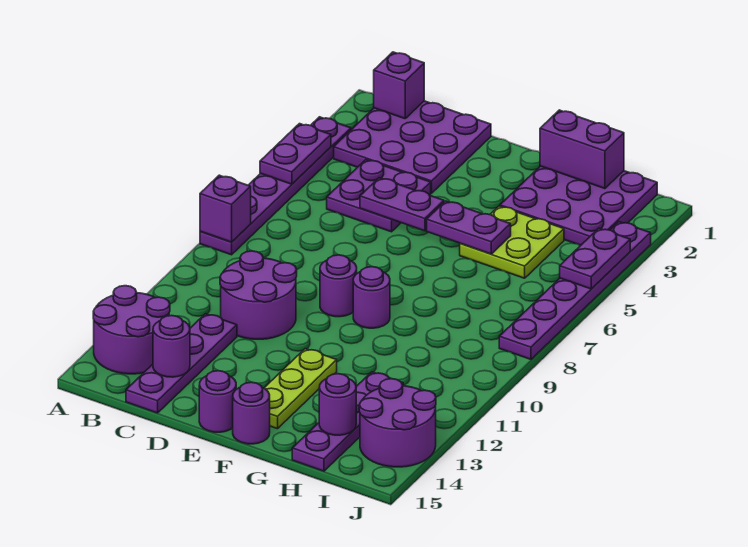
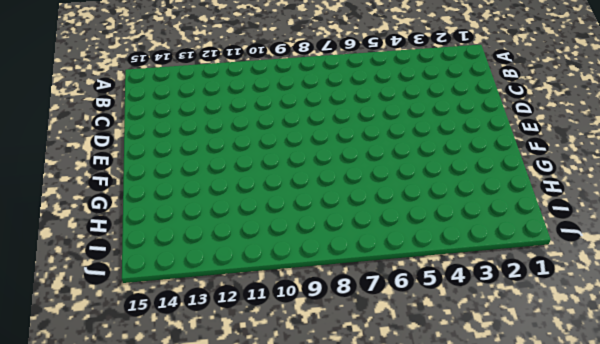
none -> purple 1x6 plate [200,117,351,255]
none -> purple 2x2 round brick [93,286,170,374]
none -> purple 3x3 plate [334,101,491,193]

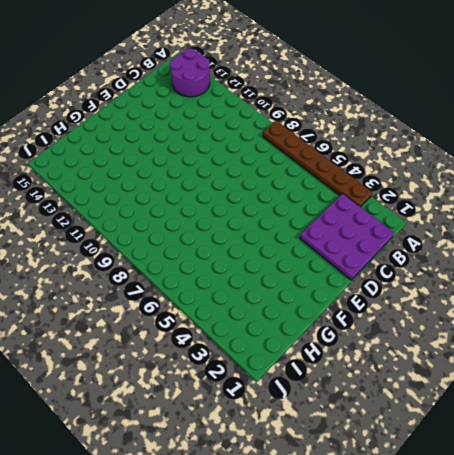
brown 1x6 plate [263,121,372,207] -> purple 1x6 plate [200,117,351,255]
none -> purple 2x2 plate [327,160,431,232]
none -> purple 2x2 round brick [220,251,297,339]
none -> purple 1x4 plate [126,314,237,413]

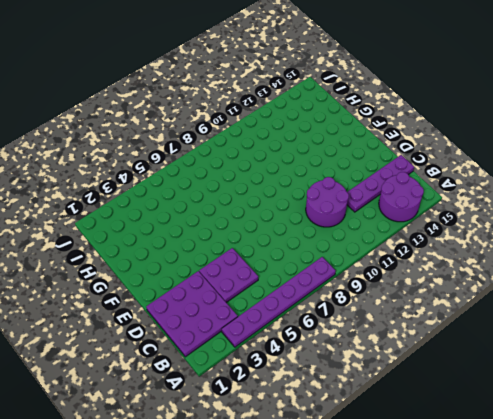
none -> purple 1x1 round brick [320,255,357,317]
none -> purple 1x1 round brick [199,371,236,432]
none -> purple 1x1 round brick [353,267,390,328]

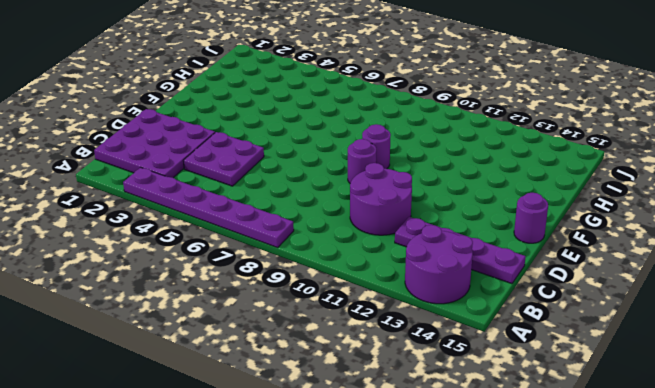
none -> lime 1x3 plate [265,349,337,429]
none -> purple 1x1 round brick [233,382,270,444]
none -> purple 3x3 plate [500,166,657,245]

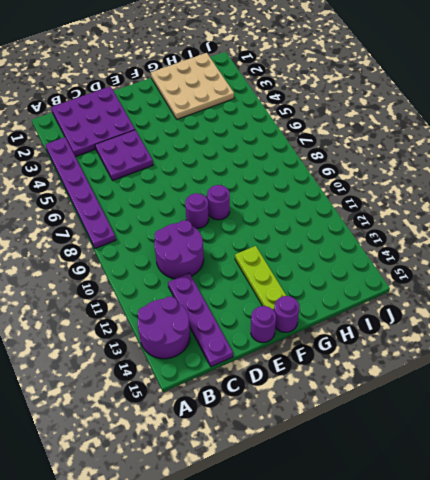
tan 3x3 plate [151,53,234,119] -> purple 3x3 plate [500,166,657,245]
none -> lime 2x2 plate [460,206,564,278]
none -> purple 1x4 plate [292,372,403,471]
none -> purple 2x2 round brick [359,379,436,467]

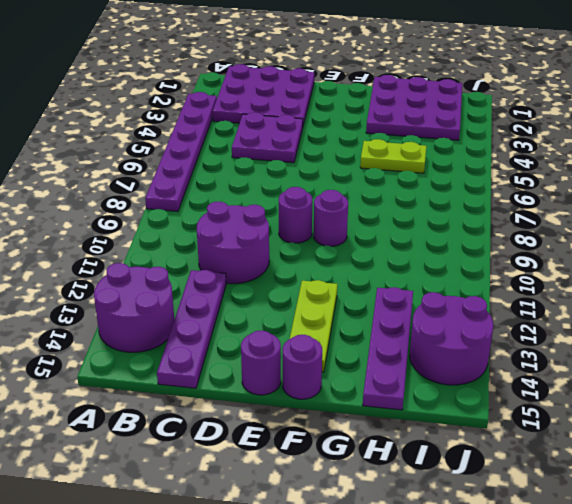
lime 1x2 plate [360,139,426,173] -> lime 2x2 plate [460,206,564,278]
none -> purple 1x6 plate [499,222,651,359]
none -> purple 1x2 plate [260,124,331,184]
none -> purple 1x1 brick [200,175,251,242]

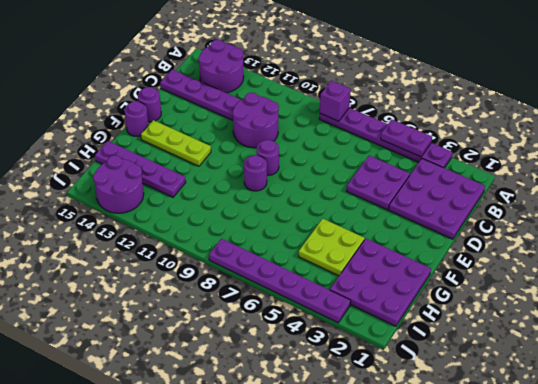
none -> purple 1x1 brick [374,52,424,119]
none -> purple 1x1 round brick [153,315,190,377]
none -> purple 1x2 plate [360,178,444,231]

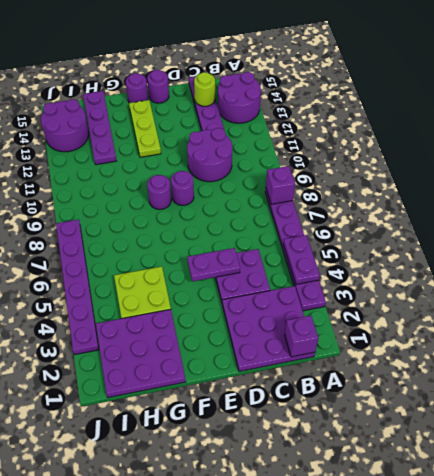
lime 1x1 round brick [194,72,215,106] -> purple 1x1 round brick [153,315,190,377]
none -> purple 1x2 plate [427,201,511,254]
none -> purple 1x2 brick [540,110,624,189]
none -> purple 1x1 round brick [319,374,356,435]

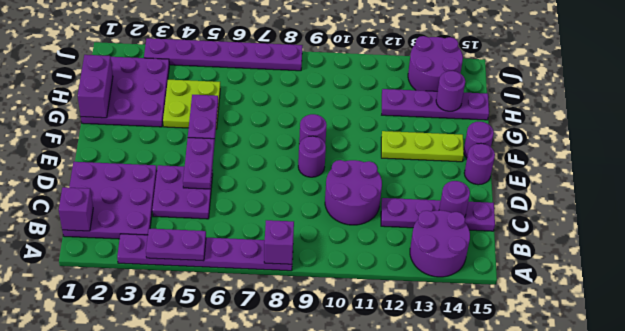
none -> purple 1x2 plate [560,228,630,289]

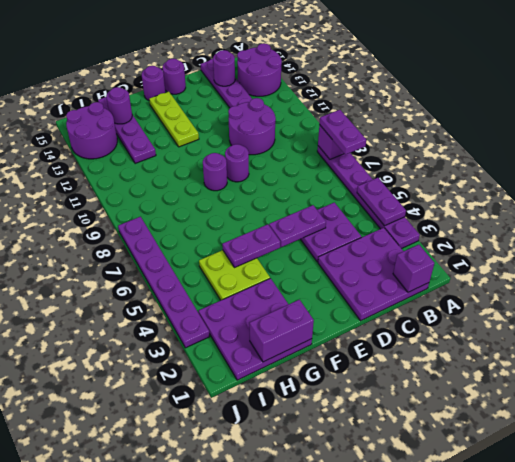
purple 1x2 plate [319,110,366,155] -> purple 1x2 plate moved to [560,228,630,289]

